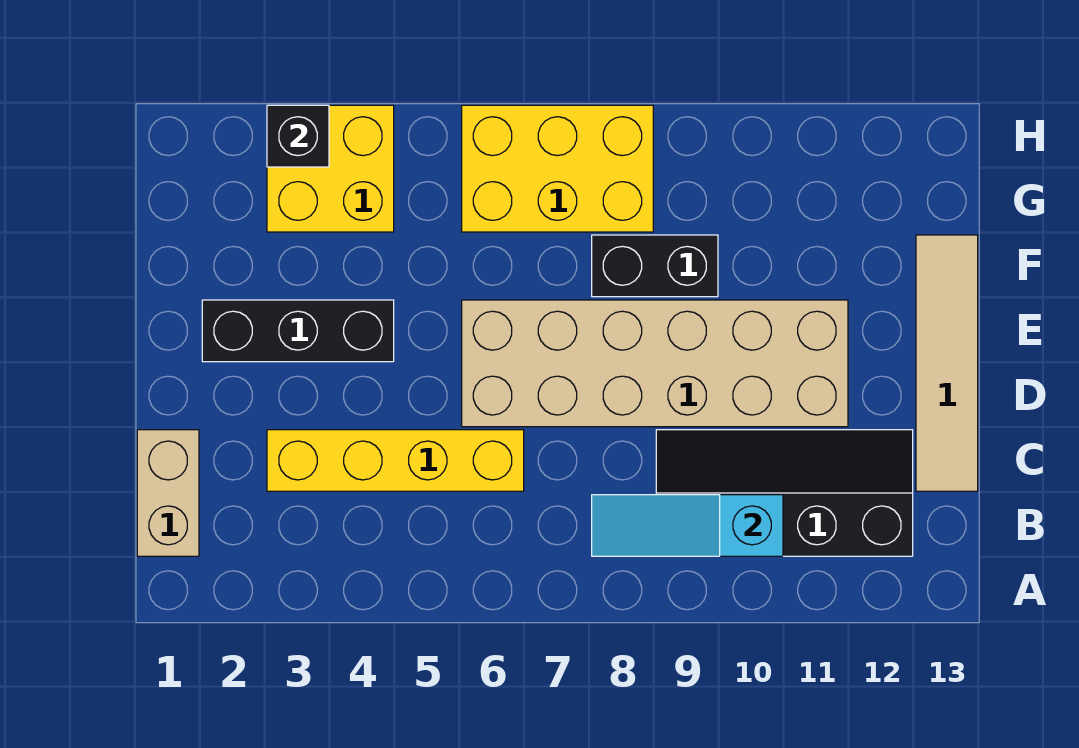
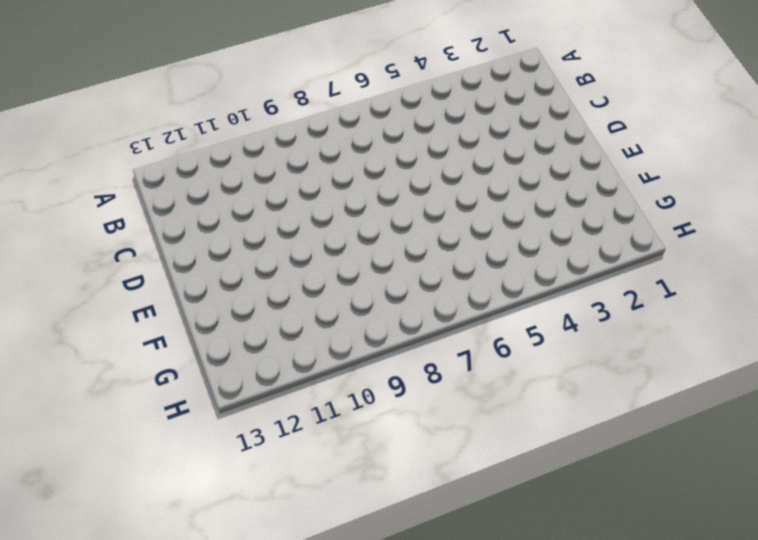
none -> tan 1x2 brick [137,430,199,556]
none -> black 2x4 slope [656,430,913,556]

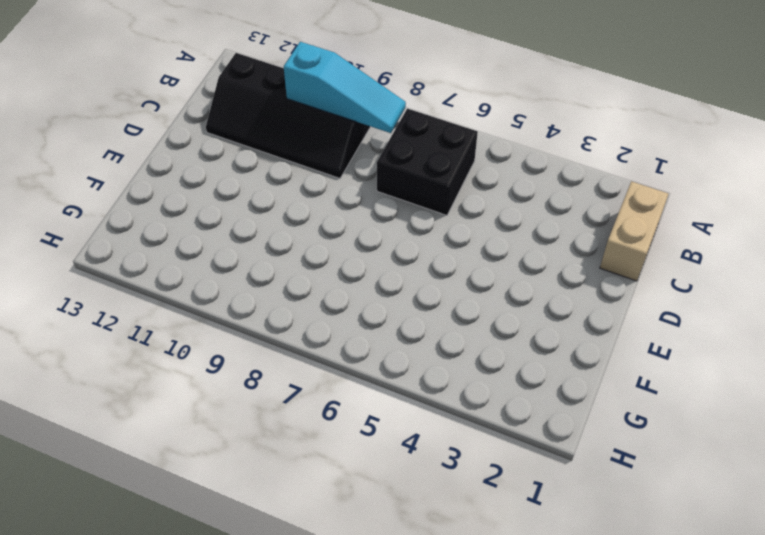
black 2x2 brick [377,109,478,215] -> yellow 1x4 brick [267,430,524,491]
none -> tan 1x4 tile [916,235,978,491]
none -> tan 2x6 brick [462,300,848,427]

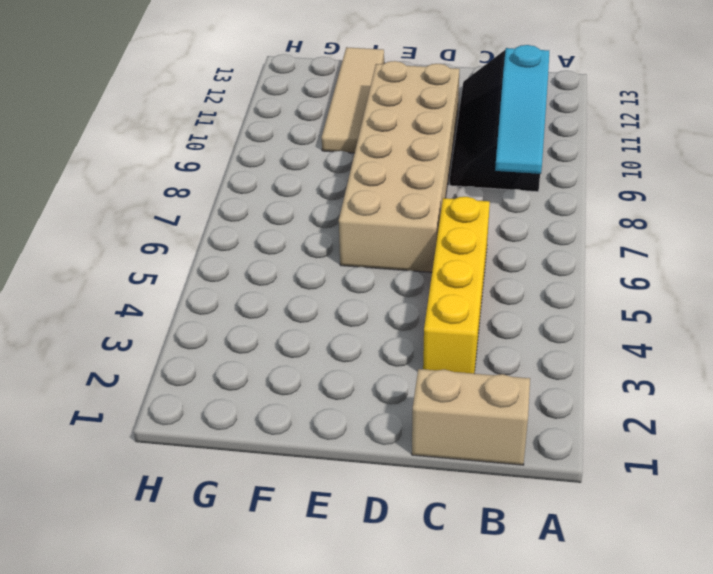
tan 1x4 tile [322,47,384,153] -> tan 1x4 tile turned to [916,235,978,491]
none -> black 1x3 brick [202,300,394,362]
none -> black 1x2 brick [592,235,718,297]

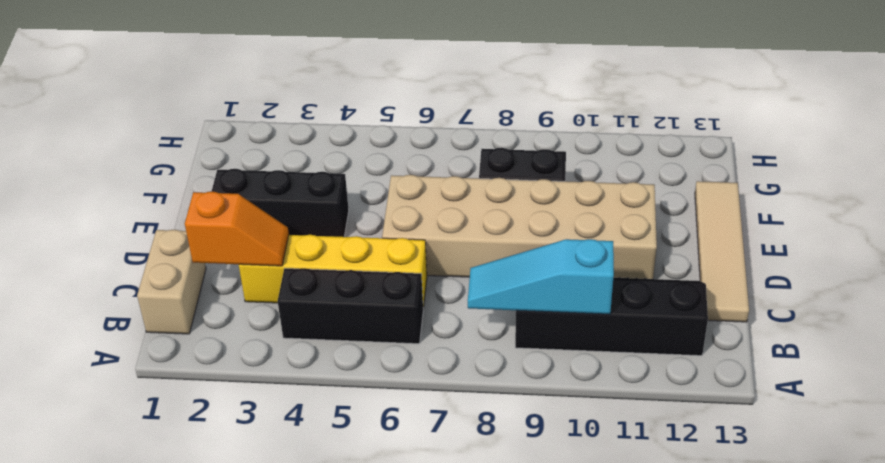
black 1x3 brick [278,268,423,344] -> none
orange 1x2 slope [185,192,289,266] -> none
none -> yellow 2x2 brick [267,105,394,232]
none -> yellow 2x3 brick [462,105,653,232]

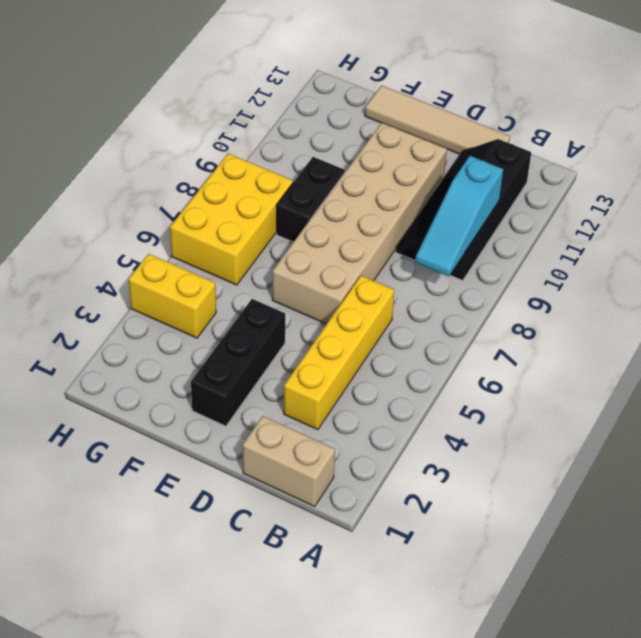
yellow 1x2 brick [129,254,216,338] -> yellow 2x2 brick [267,105,394,232]
none -> black 1x1 brick [267,105,329,167]

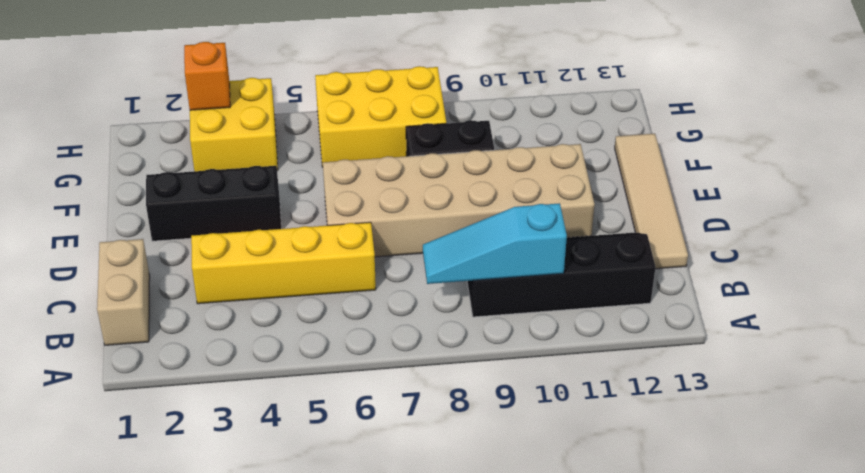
orange 1x1 brick [184,42,230,110] -> black 1x1 brick [267,105,329,167]

